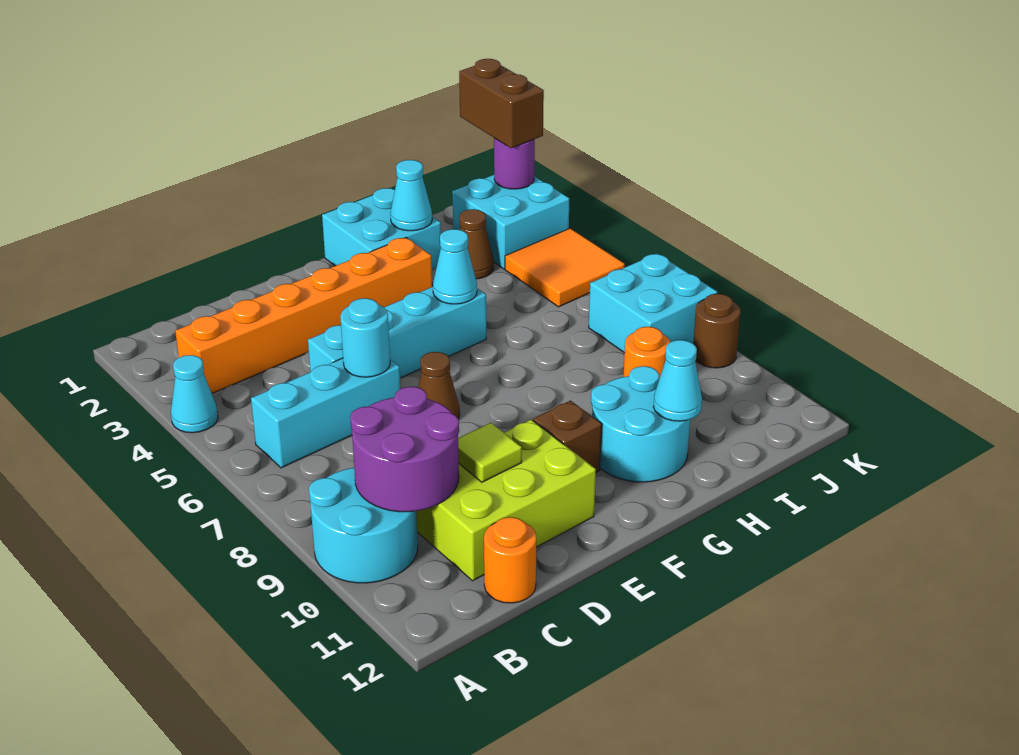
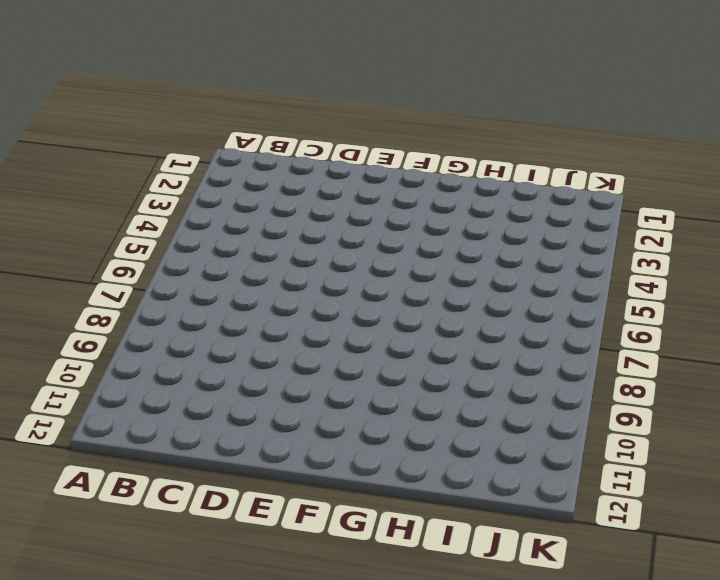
none -> cyan 1x1 cone [171,355,218,433]
none -> cyan 2x2 round brick [309,468,418,583]
none -> orange 1x6 brick [175,237,432,394]

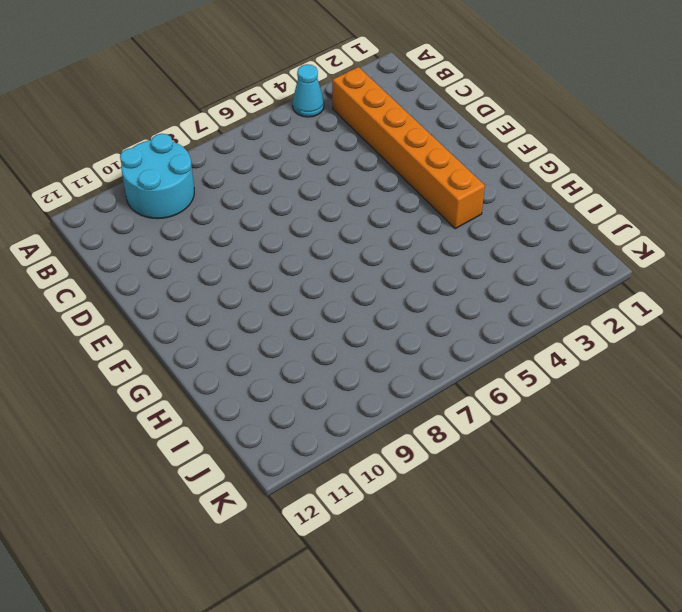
none -> cyan 1x3 brick [251,358,400,468]
none -> lime 2x3 brick [416,420,596,581]
none -> orange 1x1 round brick [484,517,536,603]

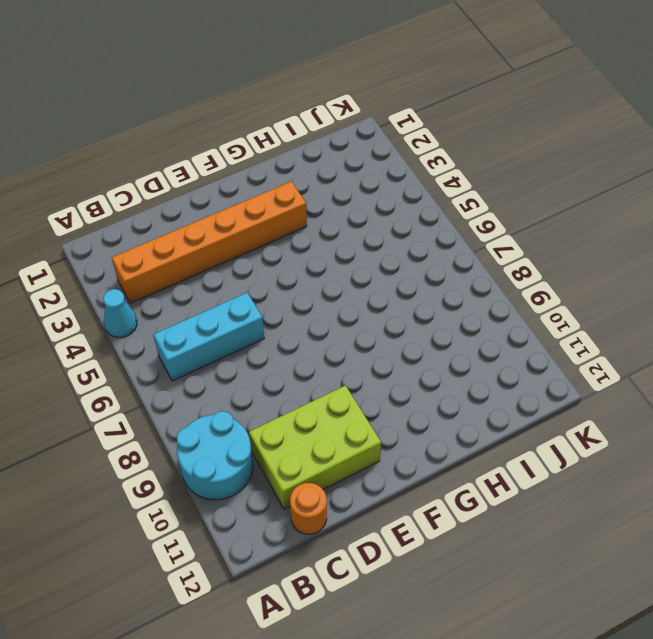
none -> cyan 1x4 brick [308,287,486,378]
none -> brown 1x1 cone [418,352,460,419]
none -> brown 1x1 brick [533,401,602,472]

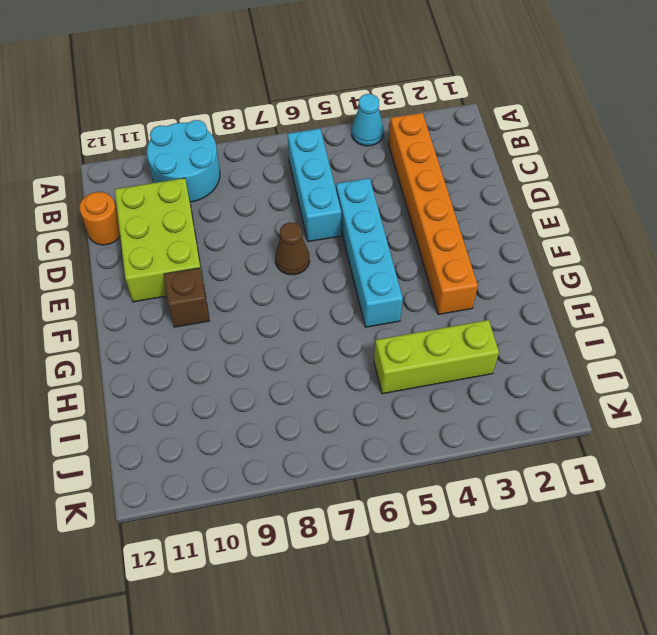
lime 1x3 brick [374,320,499,394] -> brown 1x1 cone [459,209,494,279]
none -> cyan 2x2 brick [322,188,441,269]
none -> cyan 2x2 round brick [591,366,690,482]
none -> orange 1x1 round brick [623,327,670,378]

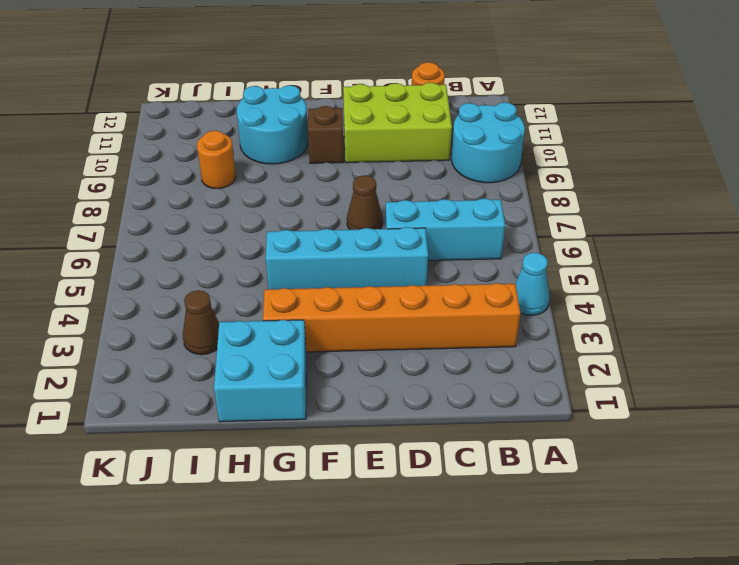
none -> cyan 2x2 brick [452,175,569,269]
none -> orange 2x2 tile [505,228,625,307]
none -> cyan 2x2 brick [589,253,717,353]

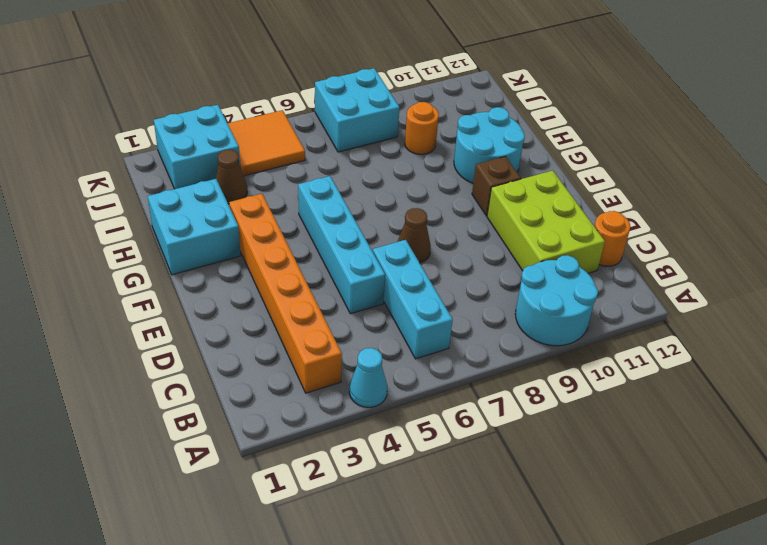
none -> brown 1x1 round brick [693,294,740,368]
none -> purple 2x2 round brick [350,387,459,512]
none -> cyan 1x1 round brick [340,298,390,377]

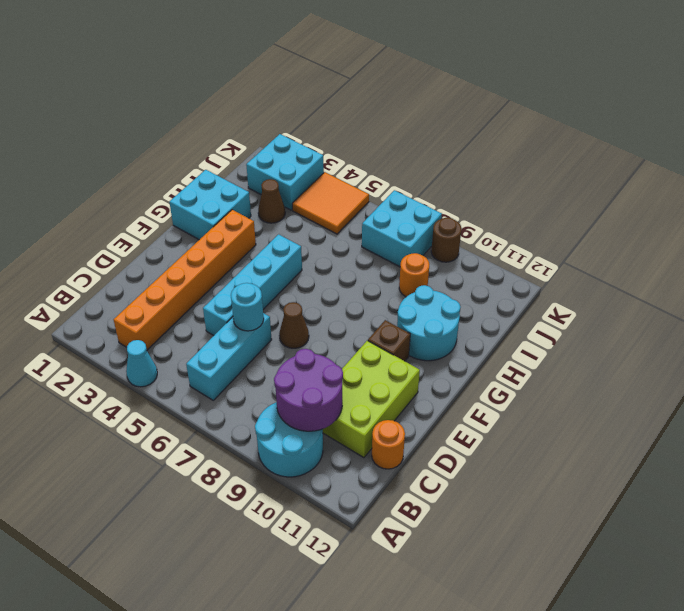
none -> lime 1x1 tile [458,423,522,482]
none -> cyan 1x1 cone [433,229,477,304]
none -> cyan 1x1 cone [390,160,432,231]

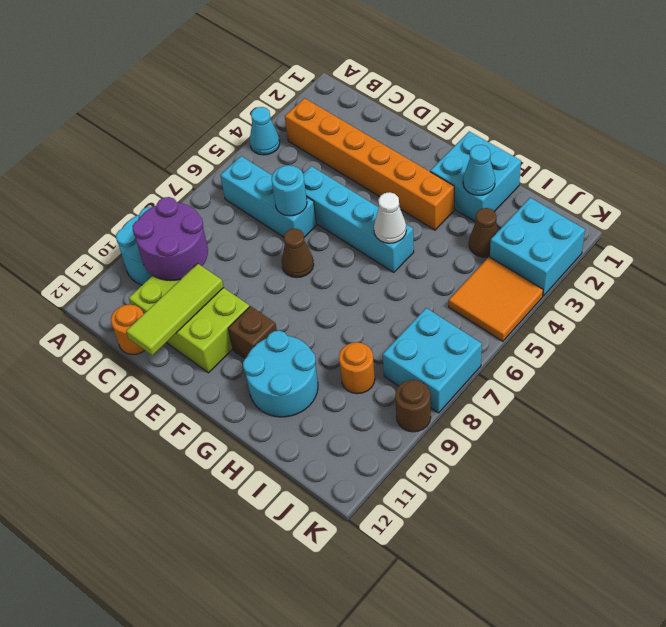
lime 1x3 tile [126,264,224,356] -> lime 1x1 tile [458,423,522,482]
white 1x1 cone [374,192,406,243] -> cyan 1x1 cone [433,229,477,304]
none -> cyan 1x1 cone [653,340,702,421]
none -> purple 1x1 round brick [494,138,535,189]
none -> brown 1x2 brick [459,59,544,148]

